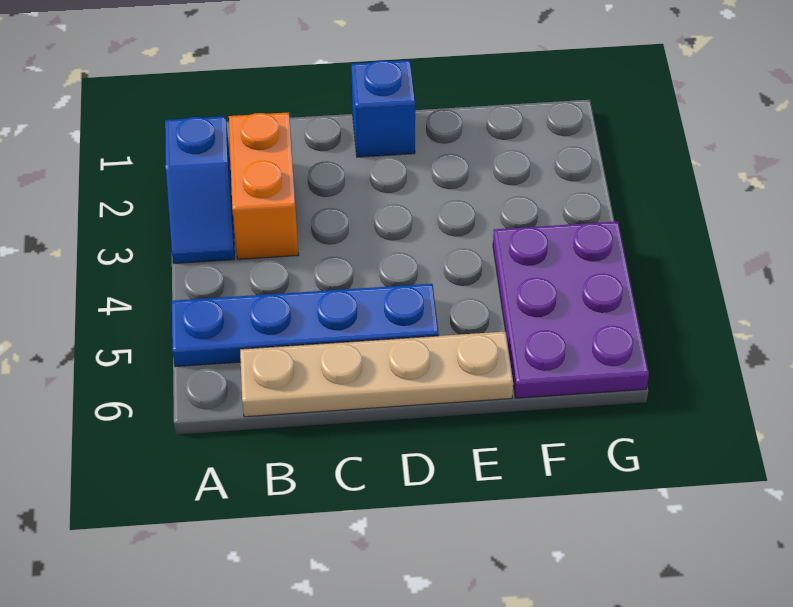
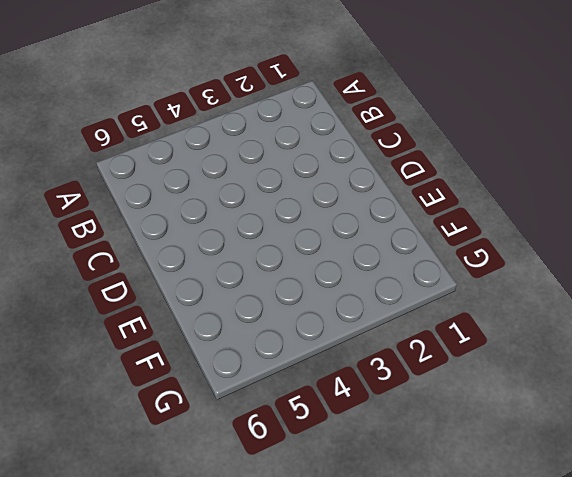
none -> blue 1x2 slope [165,116,234,263]
none -> blue 1x4 plate [172,284,439,367]

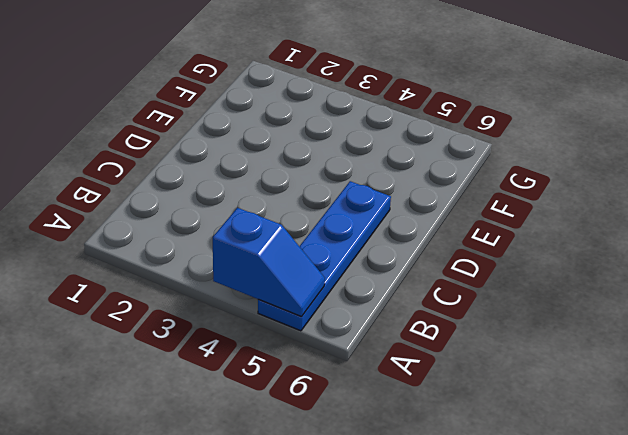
blue 1x2 slope [213,208,325,317] -> blue 1x2 slope moved to [165,116,234,263]
none -> orange 1x2 brick [229,112,299,259]
none -> tan 1x4 plate [240,331,513,417]

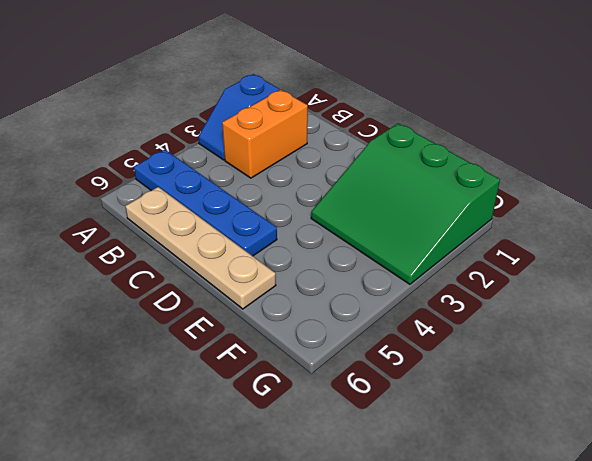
green 3x3 slope [311,123,500,284] -> none
none -> blue 1x1 brick [351,60,415,157]
none -> purple 2x3 plate [493,221,649,398]

